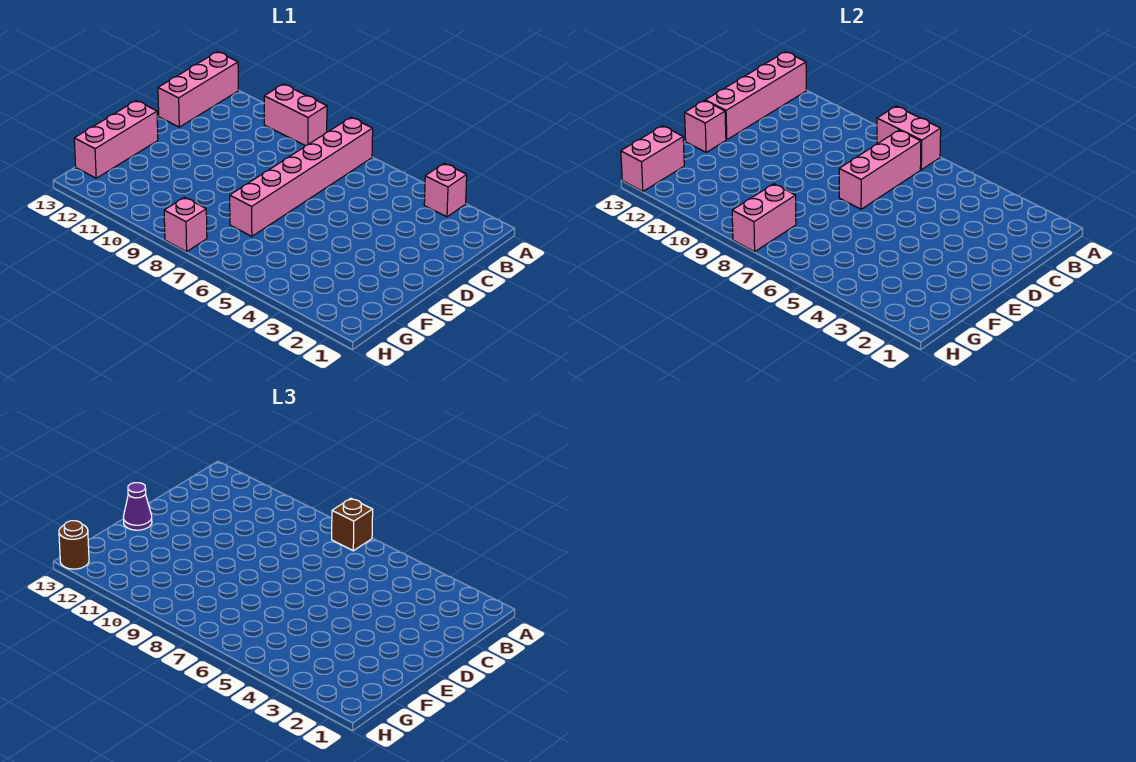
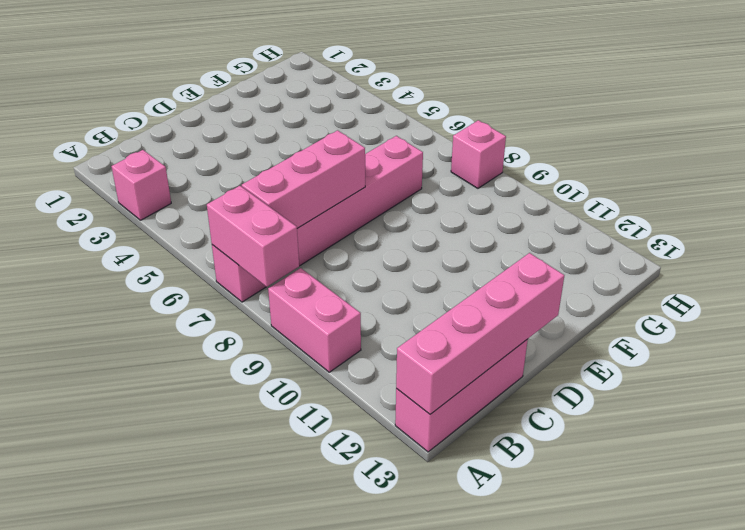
none -> pink 1x3 brick [74,101,158,178]
none -> pink 1x1 brick [685,101,726,152]
none -> pink 1x2 brick [732,184,796,252]

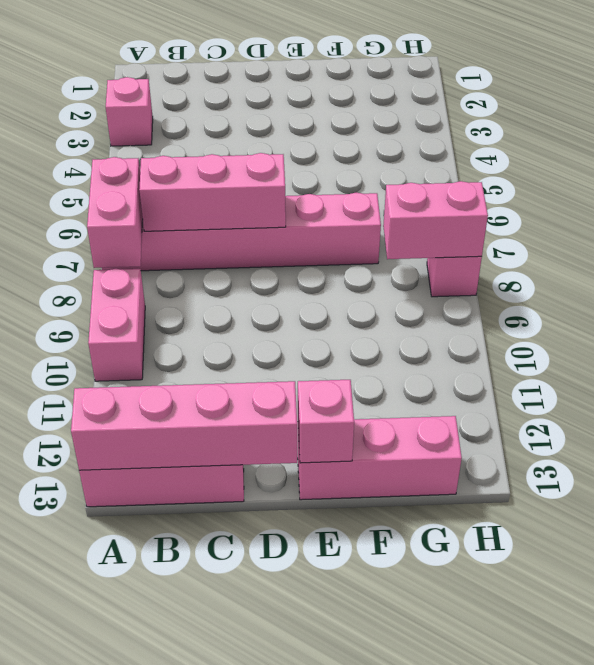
none -> pink 1x2 brick [621,126,684,191]
none -> brown 1x1 brick [332,498,373,551]
none -> purple 1x1 cone [123,483,152,530]

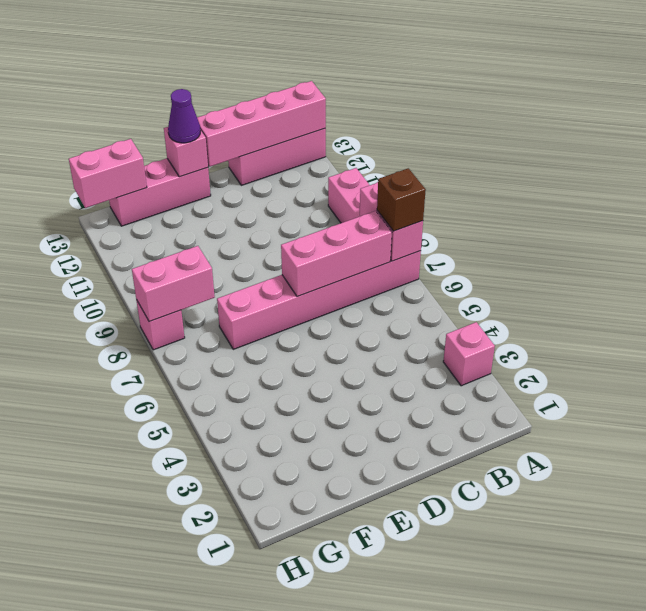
none -> brown 1x1 round brick [59,521,89,569]

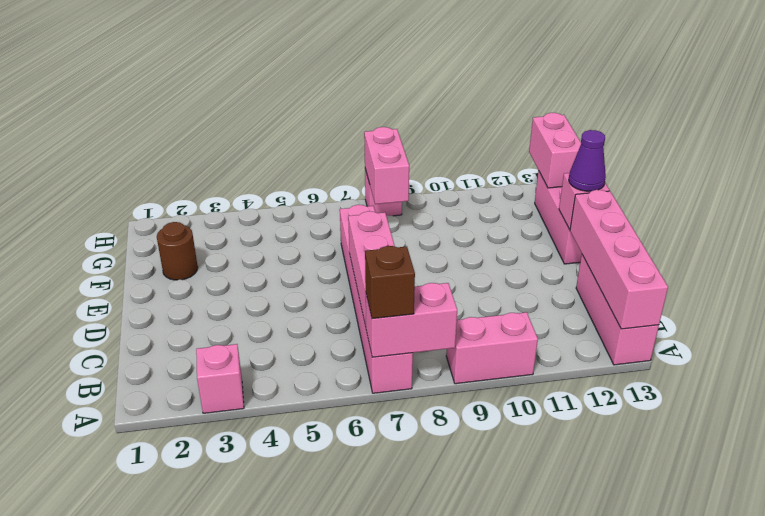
brown 1x1 round brick [157,222,198,280] -> brown 1x1 round brick moved to [59,521,89,569]

